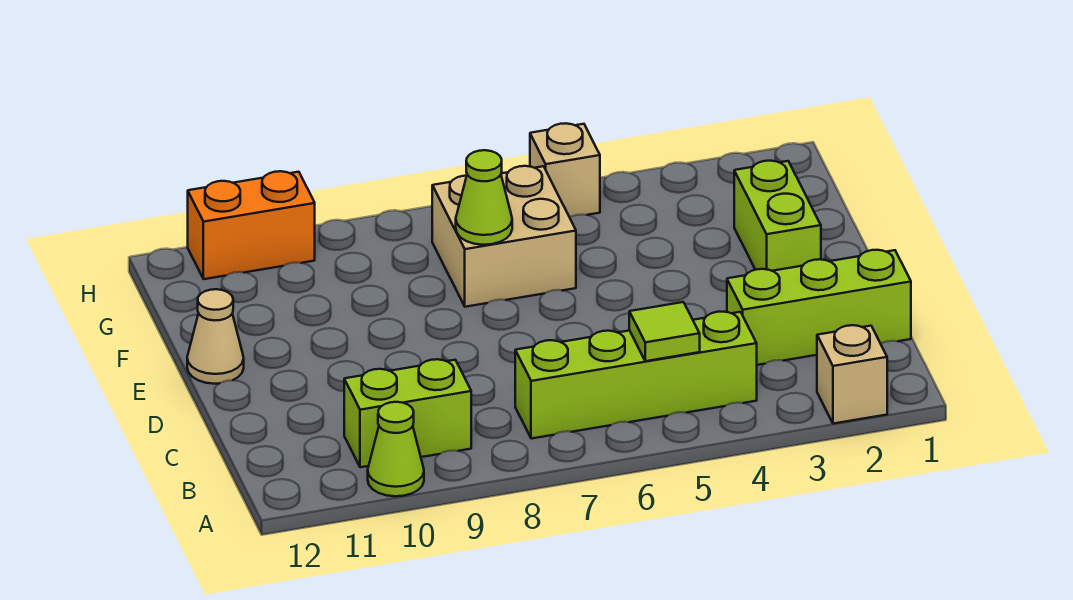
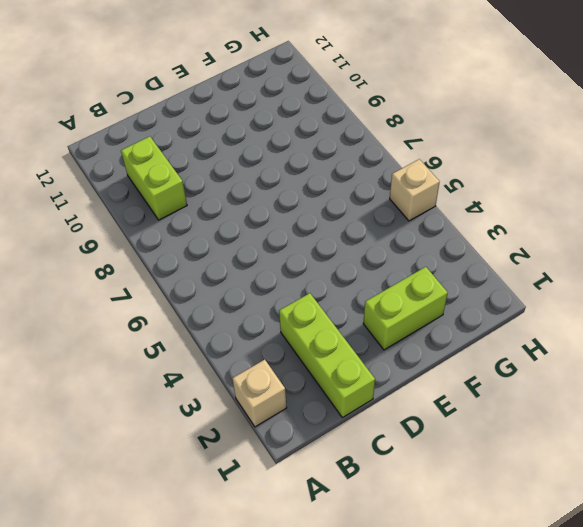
none -> lime 1x1 cone [368,402,424,496]
none -> lime 1x4 brick [515,312,757,439]
none -> tan 1x1 cone [187,289,244,384]

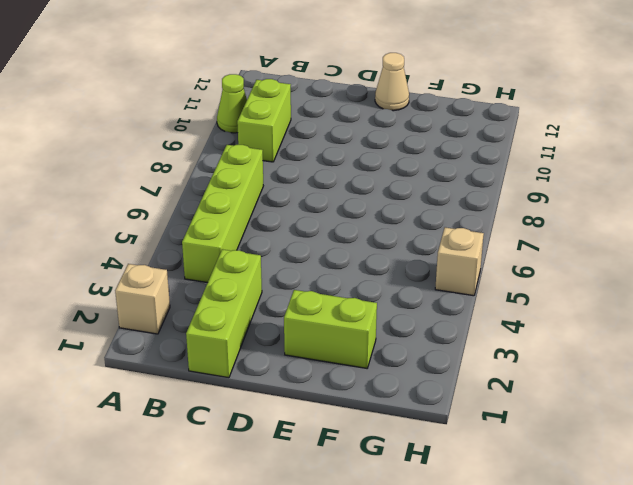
none -> tan 2x2 brick [432,166,576,307]
none -> orange 1x2 brick [188,171,315,279]
none -> lime 1x1 tile [629,302,700,361]

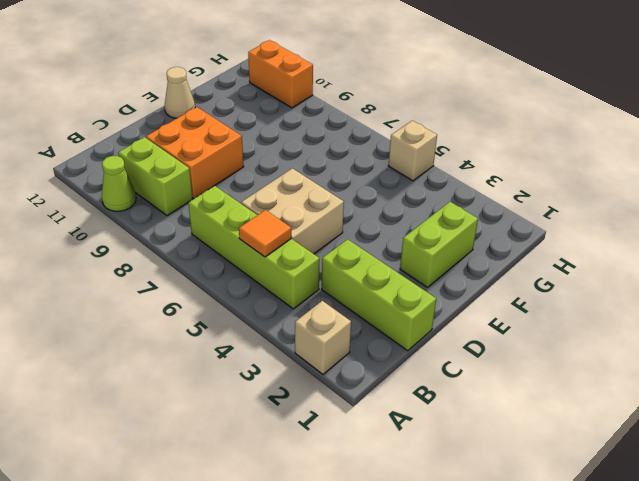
orange 1x1 tile [239,210,291,257] -> lime 1x1 tile [629,302,700,361]
tan 2x2 brick [241,168,344,254] -> tan 2x2 brick moved to [432,166,576,307]
orange 2x2 brick [146,107,244,198] -> none
none -> lime 1x1 cone [456,150,512,245]

